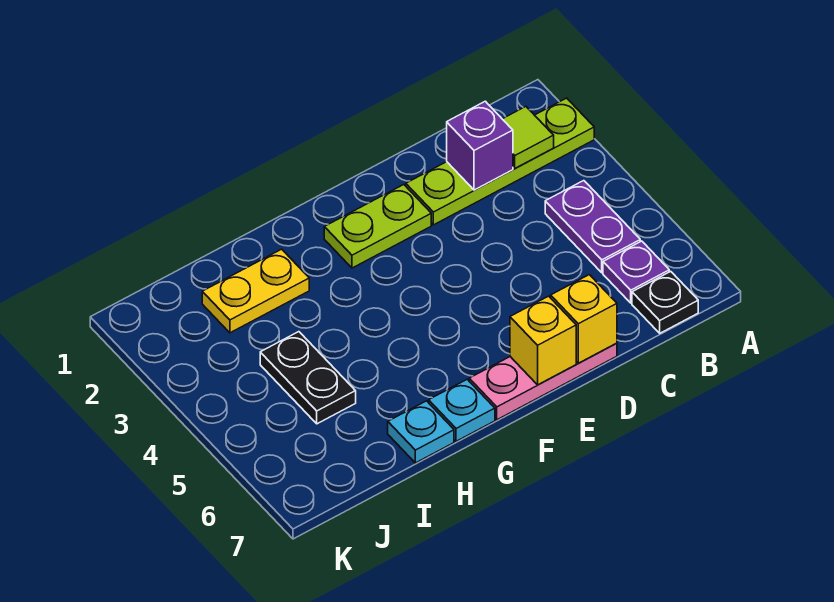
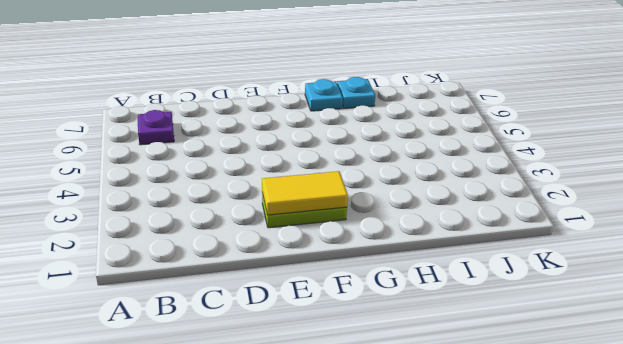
yellow 1x2 tile [262,171,348,215] -> none
none -> lime 1x4 plate [406,98,594,225]
none -> purple 1x2 plate [545,181,640,273]
none -> black 1x1 plate [632,271,698,333]

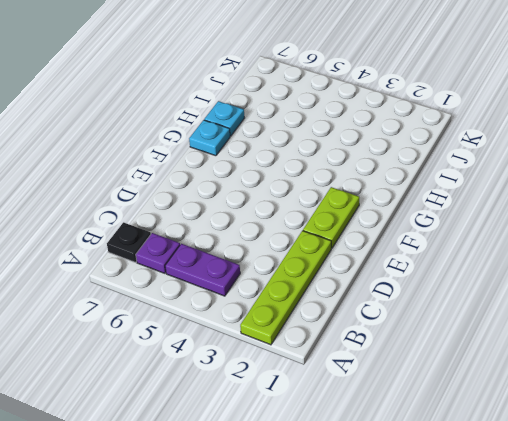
none -> pink 1x3 plate [469,343,617,420]
none -> yellow 1x2 plate [202,249,309,333]
none -> black 1x2 plate [260,332,356,424]

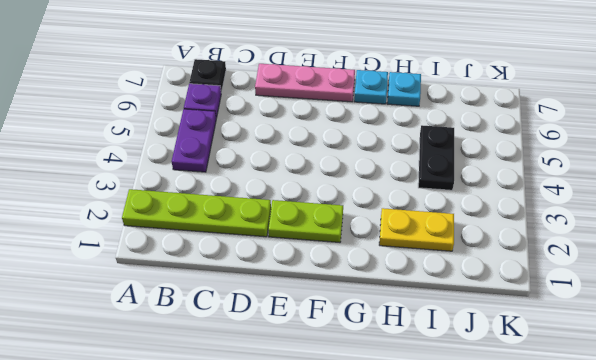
none -> lime 1x1 tile [503,107,554,168]
none -> purple 1x1 brick [447,101,513,190]
none -> yellow 1x1 brick [551,275,617,363]

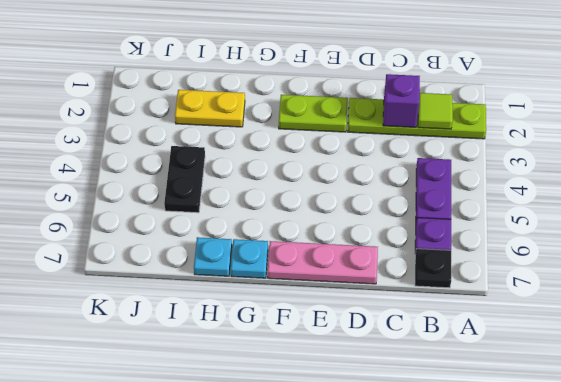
none -> yellow 1x1 brick [551,275,617,363]
none -> yellow 1x1 brick [510,296,576,385]

